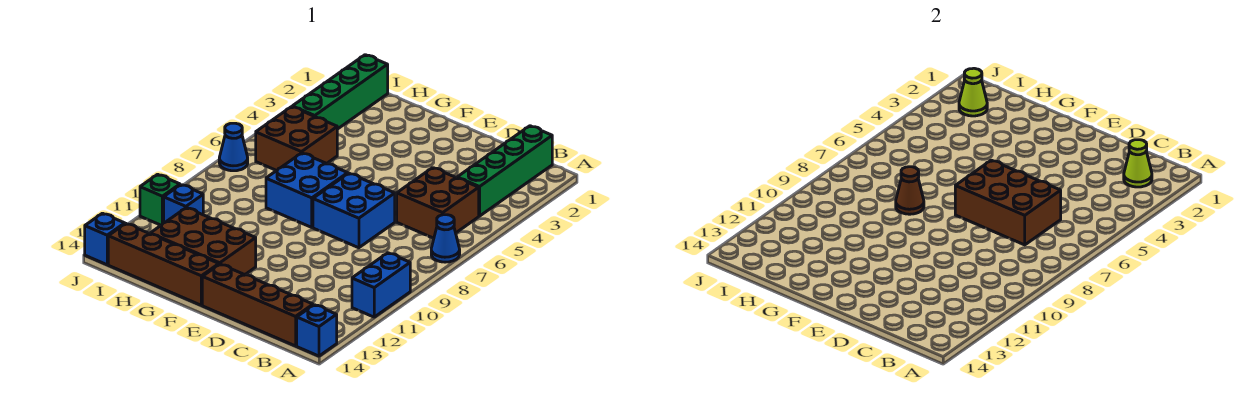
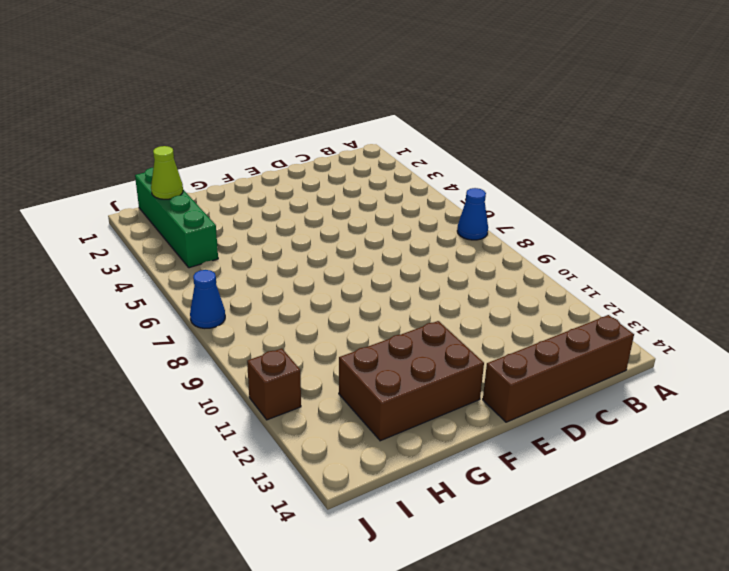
brown 1x1 brick [247,348,301,420] -> green 1x1 brick [140,174,180,225]
none -> blue 1x2 brick [352,253,410,317]
none -> blue 1x1 brick [297,305,337,356]
none -> green 1x4 brick [457,126,552,216]

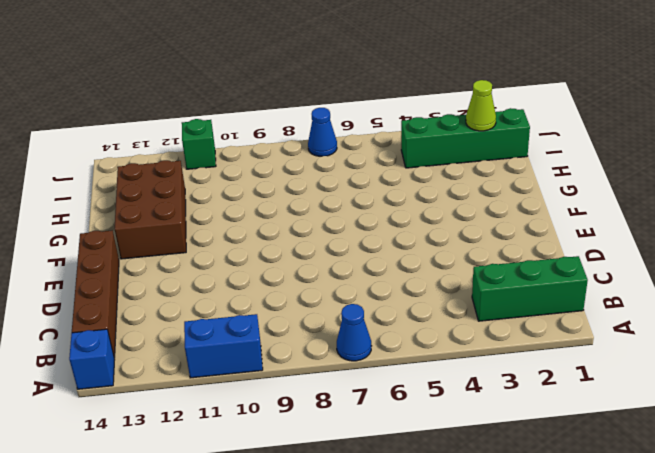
green 1x3 brick [472,256,588,321] -> green 1x4 brick [457,126,552,216]
none -> brown 2x2 brick [397,168,479,238]
none -> blue 2x2 brick [313,173,395,248]
none -> blue 2x2 brick [266,153,348,227]

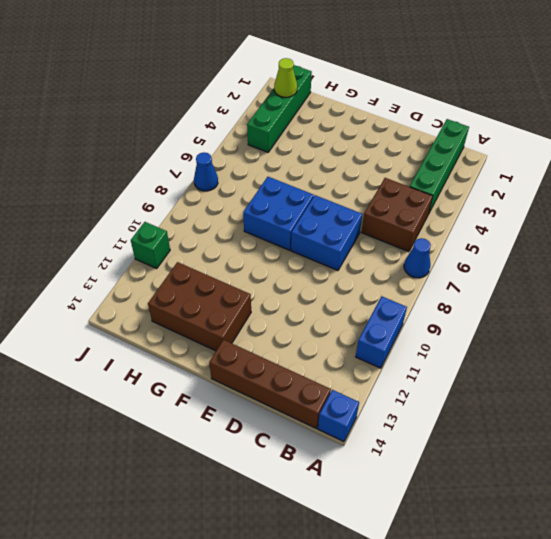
none -> brown 1x4 brick [108,224,219,305]
none -> brown 2x2 brick [256,107,337,171]
none -> blue 1x1 brick [164,185,203,223]

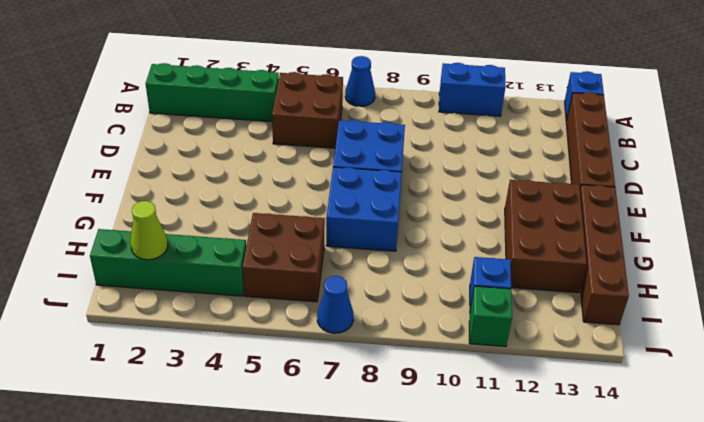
none -> blue 1x1 brick [85,213,125,265]
none -> lime 1x1 cone [1124,140,1152,187]
none -> brown 2x3 brick [955,160,1061,245]

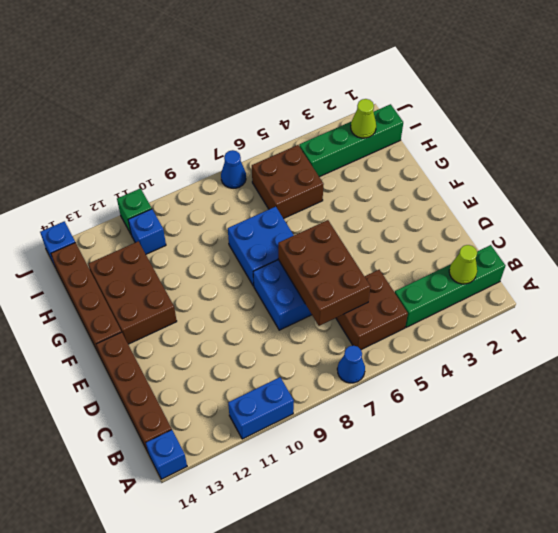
none -> brown 1x1 cone [896,167,924,214]

